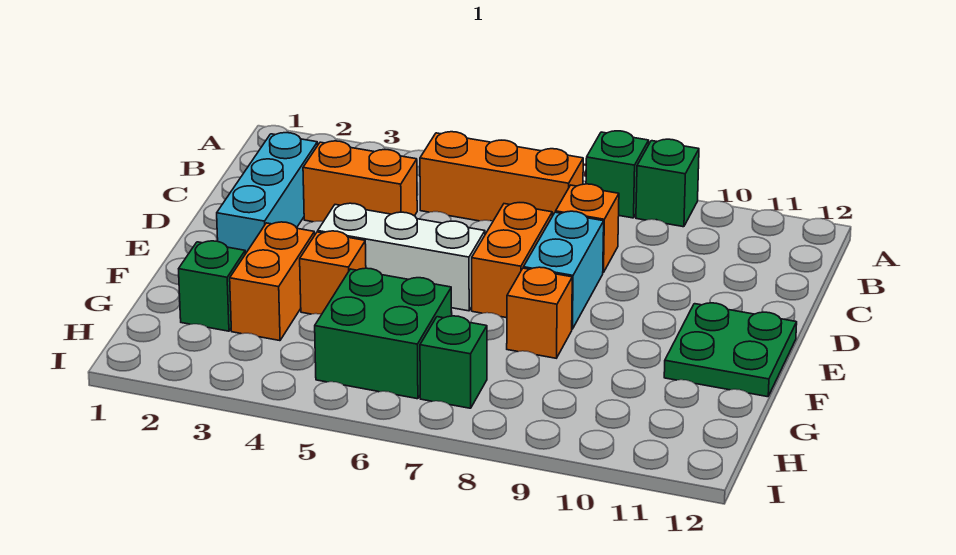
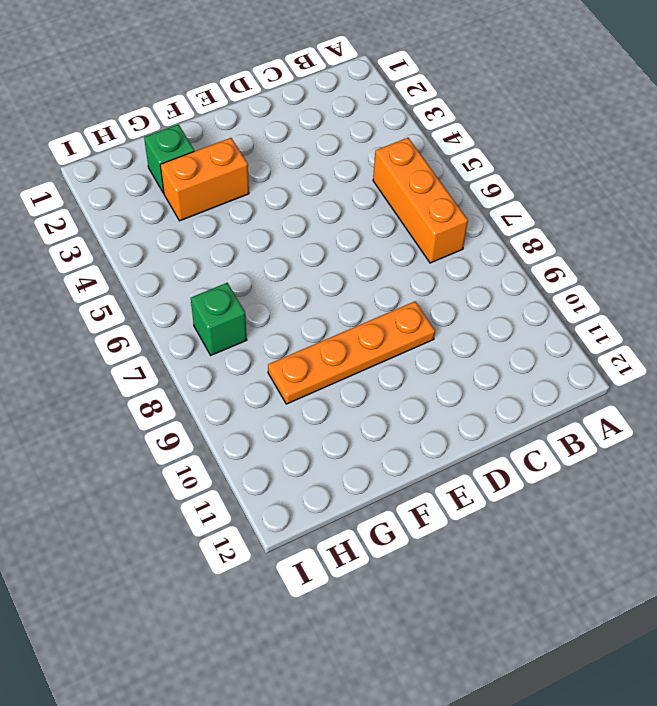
orange 1x4 plate [268,301,435,404] -> none
none -> green 1x1 brick [586,131,649,218]
none -> green 1x1 brick [636,139,699,227]
none -> cyan 1x3 brick [217,133,318,254]

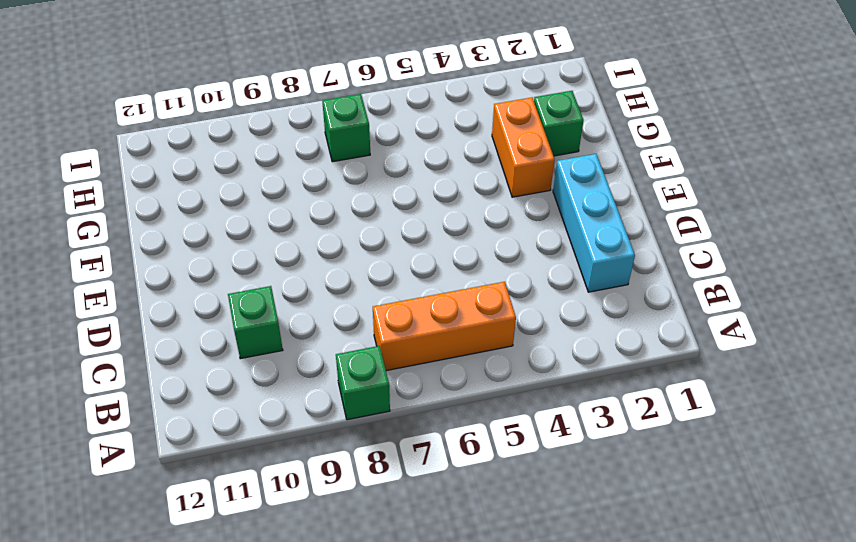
green 1x1 brick [228,286,283,359] -> green 1x1 brick moved to [636,139,699,227]
none -> orange 1x2 brick [303,141,417,222]
none -> orange 1x1 brick [556,184,619,273]
none -> orange 1x2 brick [472,203,552,318]

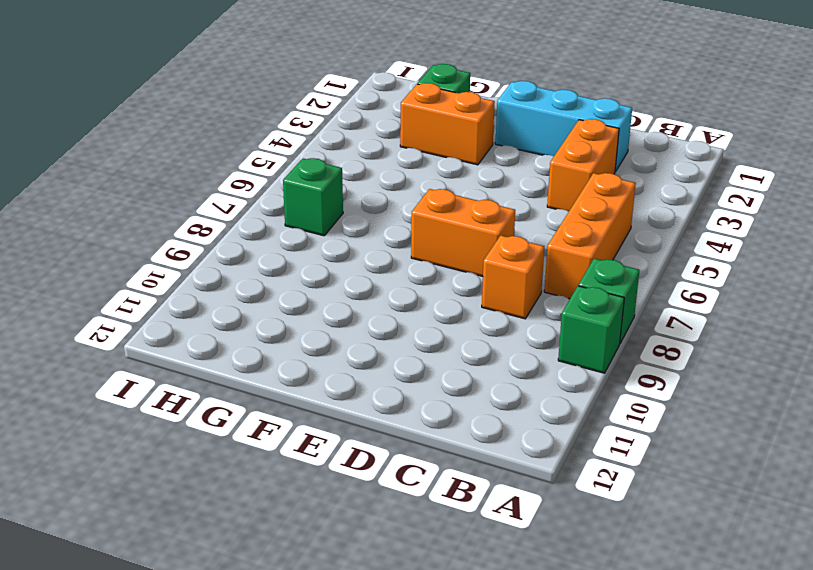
none -> cyan 1x2 brick [523,211,604,329]
none -> white 1x3 brick [318,203,485,311]
none -> green 2x2 plate [664,303,797,397]

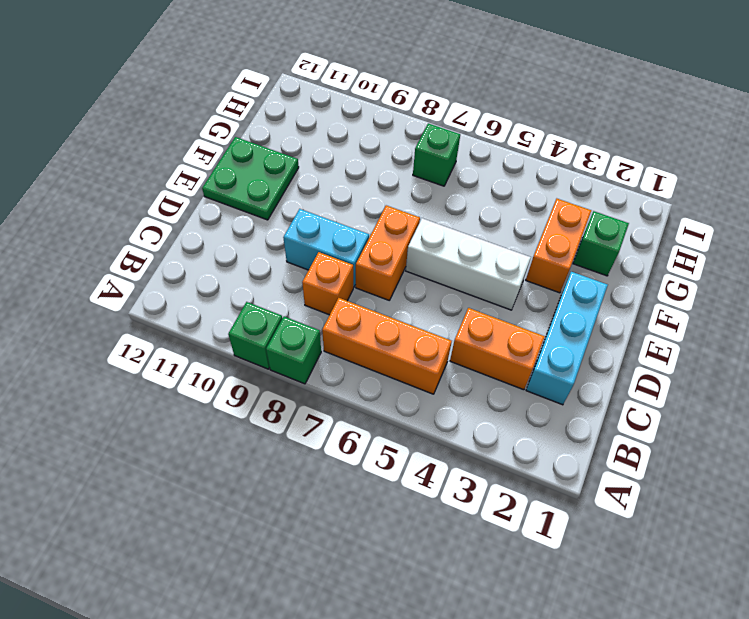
cyan 1x2 brick [283,209,369,287] -> cyan 1x2 brick turned to [523,211,604,329]
none -> orange 1x1 brick [300,231,366,314]
none -> orange 1x1 brick [507,267,572,358]
none -> green 2x2 brick [315,268,452,399]

